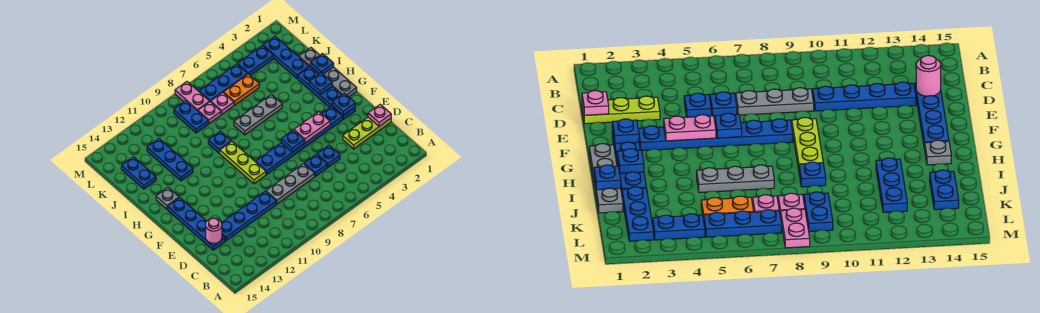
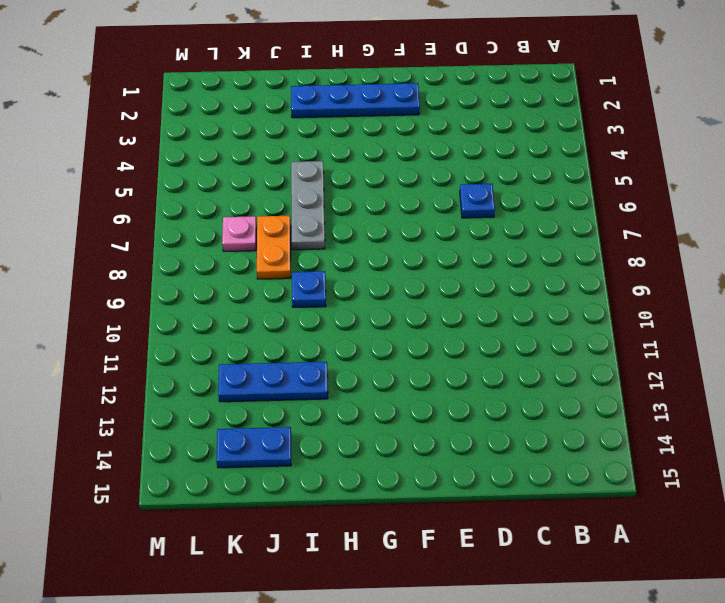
orange 1x2 plate [257,216,291,279] -> orange 1x2 plate moved to [223,74,259,105]
none -> lime 1x3 plate [343,117,391,149]
none -> blue 1x1 plate [317,145,340,167]
none -> grey 1x3 plate [266,164,315,204]
none -> blue 1x4 plate [222,191,276,241]

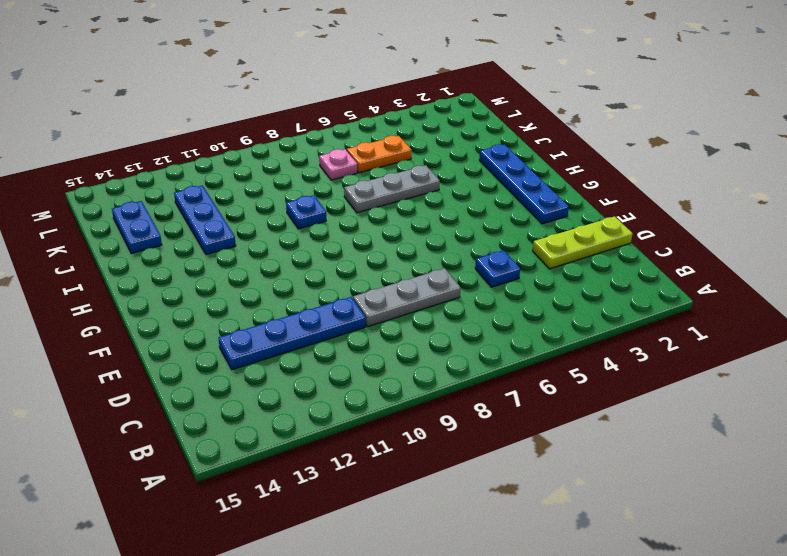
none -> blue 1x1 plate [304,155,327,176]
none -> blue 1x4 plate [168,198,225,250]
none -> blue 1x6 plate [256,107,343,174]
none -> lime 1x3 plate [220,141,266,184]

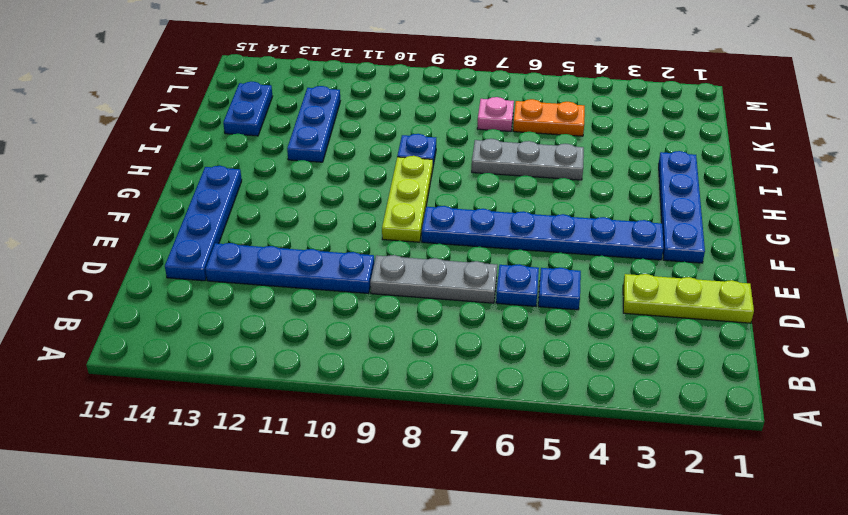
none -> grey 1x4 plate [299,48,357,97]
none -> grey 1x1 plate [156,188,179,209]
none -> blue 1x3 plate [263,36,309,79]
none -> pink 1x1 plate [198,102,221,124]

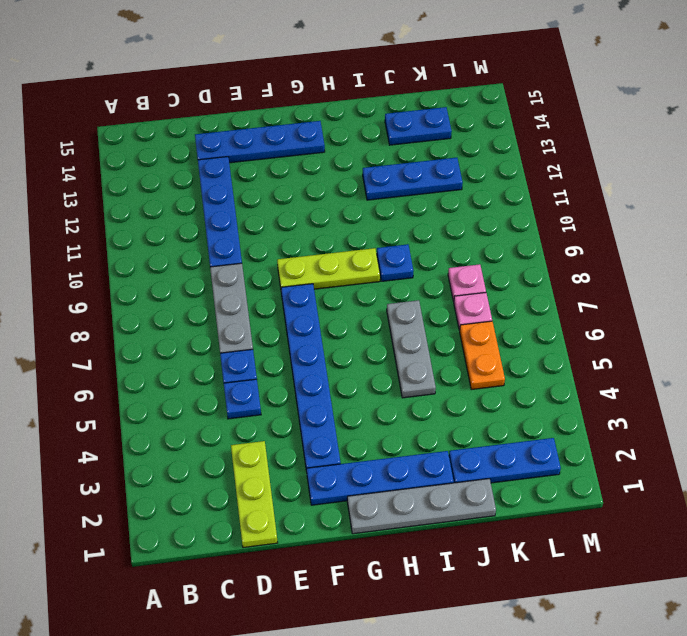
none -> grey 1x1 plate [156,188,179,209]
none -> blue 1x2 plate [174,101,208,133]
none -> blue 1x2 plate [238,46,273,76]
none -> blue 1x3 plate [199,64,248,102]

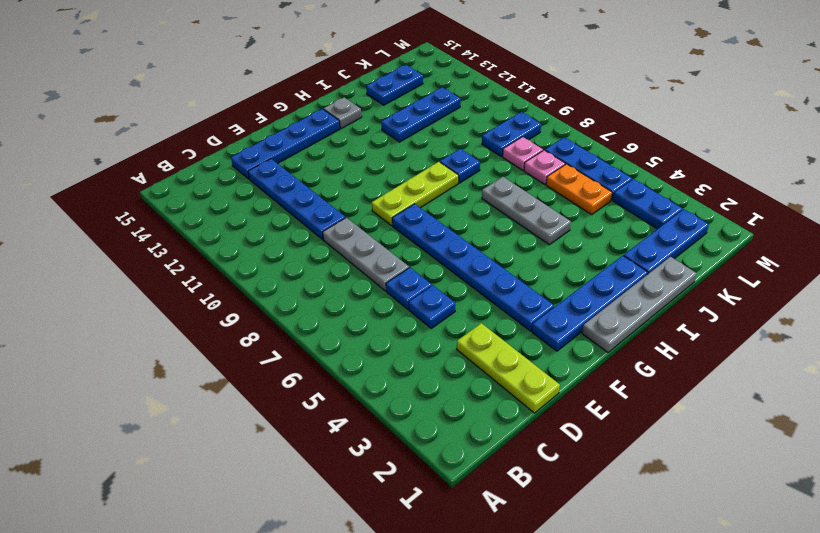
none -> pink 1x2 plate [175,82,210,111]
none -> pink 1x1 plate [368,104,391,126]
none -> pink 1x1 round brick [206,218,222,243]
none -> blue 1x1 plate [332,93,355,115]

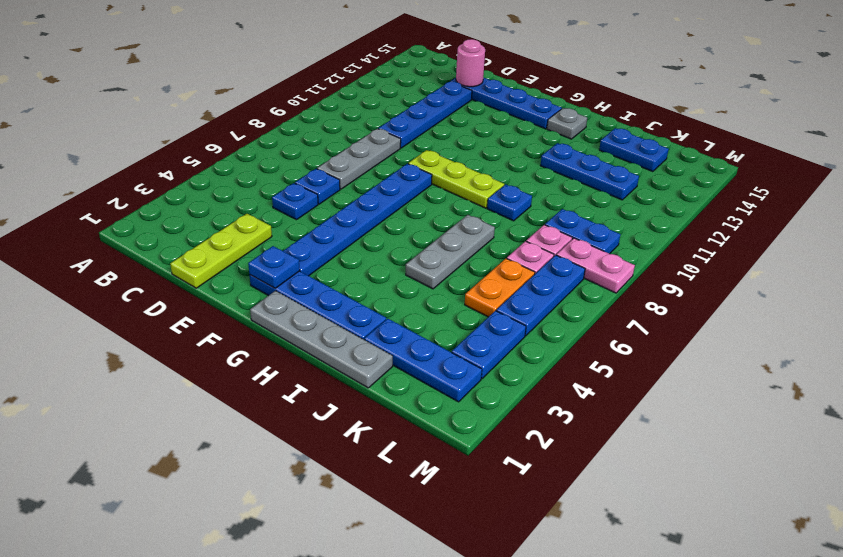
none -> pink 1x1 plate [368,104,391,126]
none -> pink 1x2 plate [294,112,330,143]
none -> blue 1x1 plate [281,130,304,152]
none -> blue 1x1 plate [309,73,332,95]

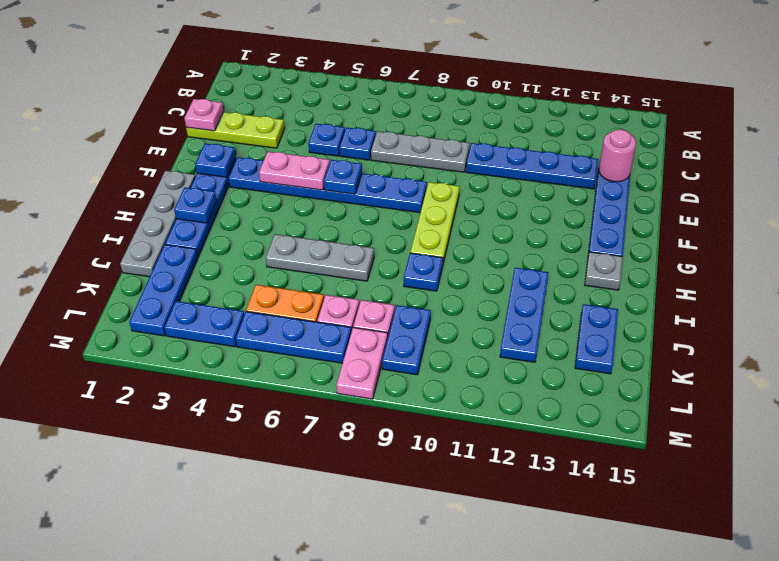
none -> blue 1x1 plate [310,54,334,74]

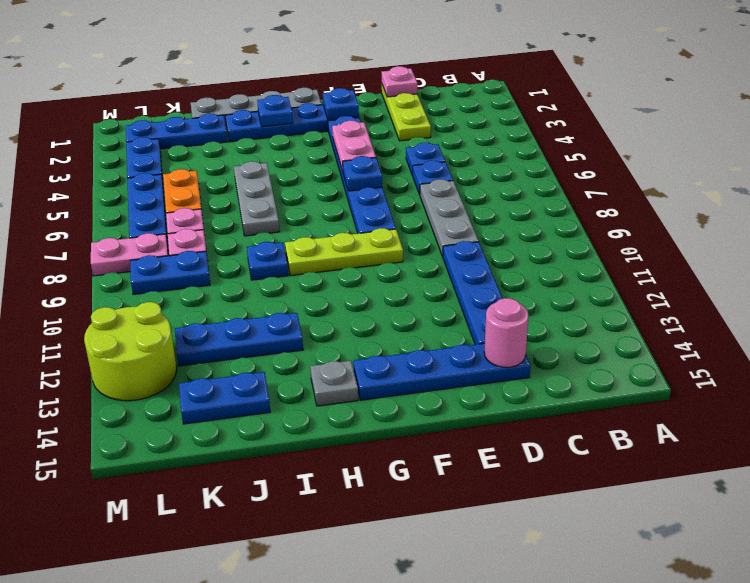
lime 2x2 round brick [84,302,177,401] -> none
none -> blue 1x1 plate [310,54,334,74]

